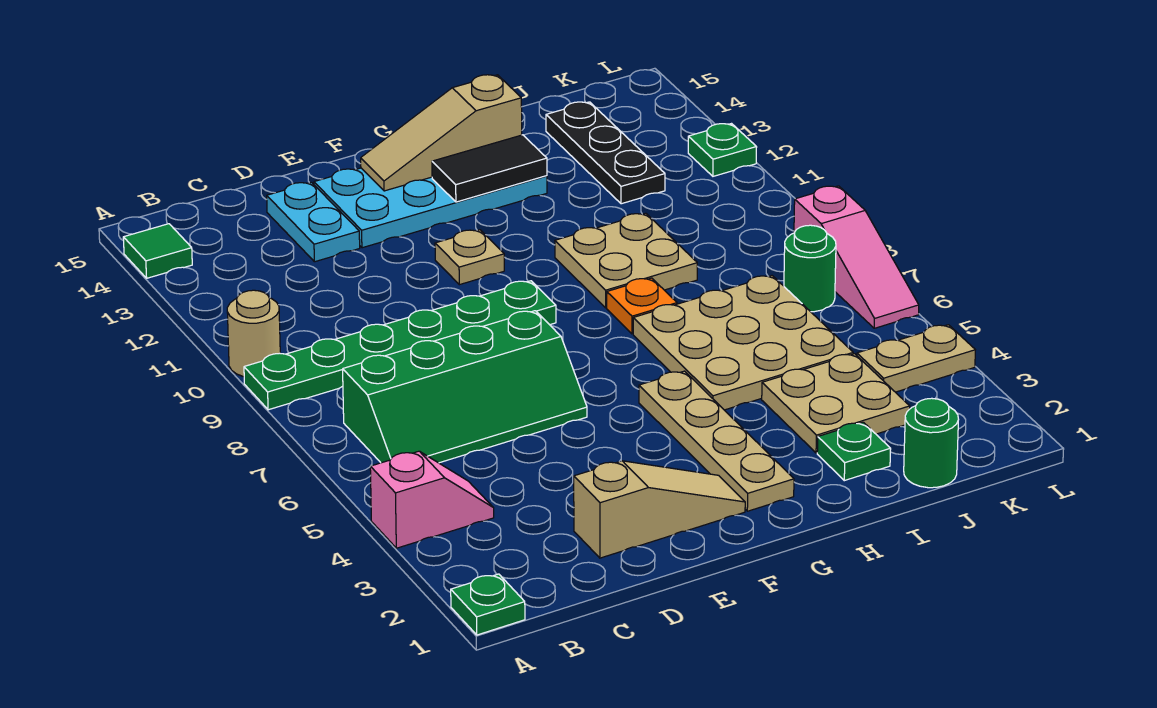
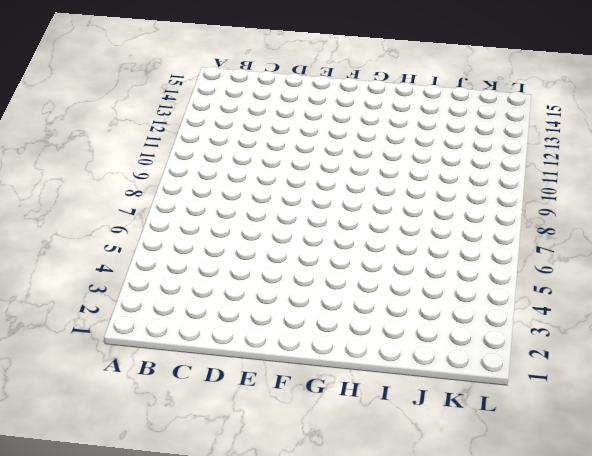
none -> green 1x1 plate [451,574,525,635]
none -> pink 1x2 slope [370,451,494,548]
none -> green 1x6 plate [244,281,556,410]

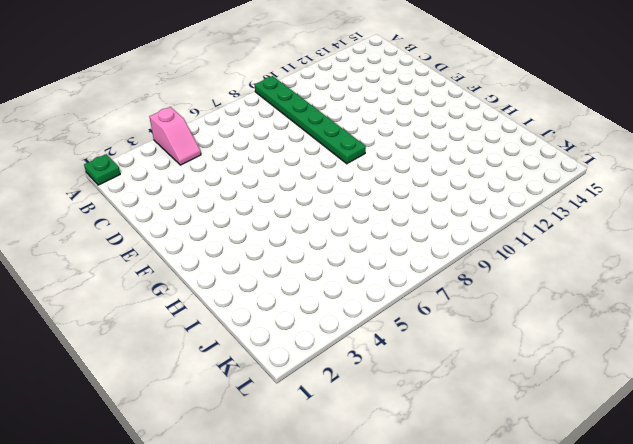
none -> tan 1x1 round brick [227,290,280,377]
none -> green 1x1 tile [123,224,192,278]
none -> green 2x4 slope [343,311,587,463]

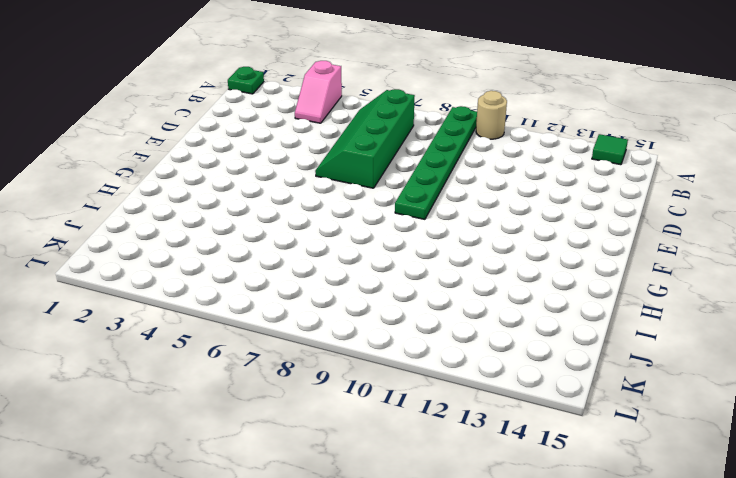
none -> tan 1x3 slope [574,461,745,558]
none -> cyan 1x2 plate [267,182,360,262]
none -> cyan 2x4 plate [314,168,547,248]

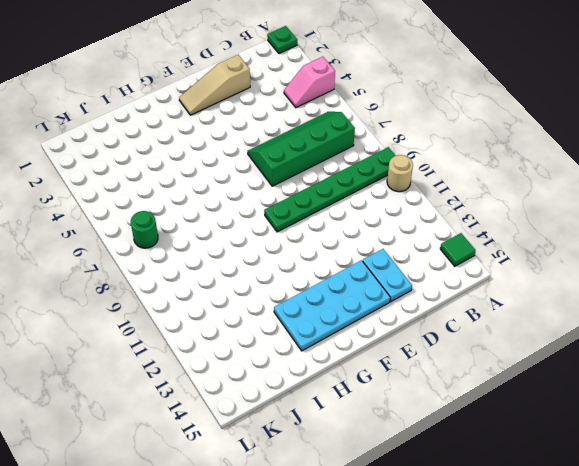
none -> tan 1x1 plate [435,230,504,285]
none -> tan 1x4 plate [639,371,794,511]
none -> tan 3x3 plate [633,276,853,410]

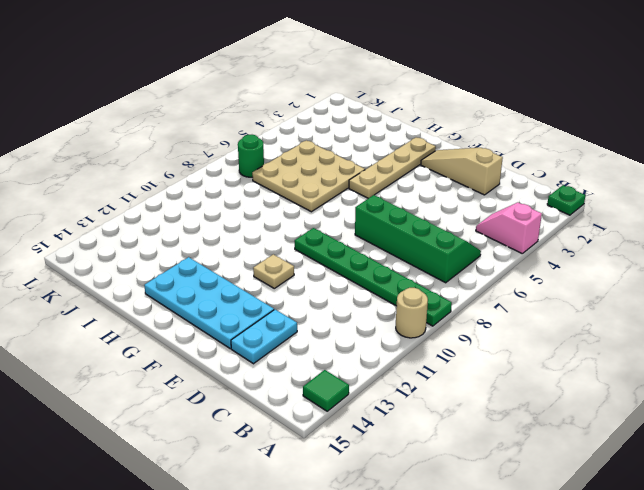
none -> orange 1x1 plate [607,278,677,334]
none -> tan 2x2 plate [555,213,697,308]
none -> green 1x1 plate [817,422,891,481]

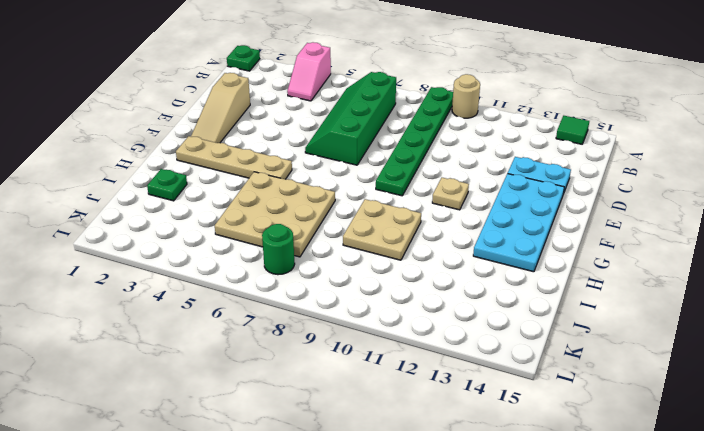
none -> orange 1x1 plate [607,278,677,334]
none -> tan 2x2 plate [762,354,910,453]
none -> green 1x1 round brick [904,398,959,488]

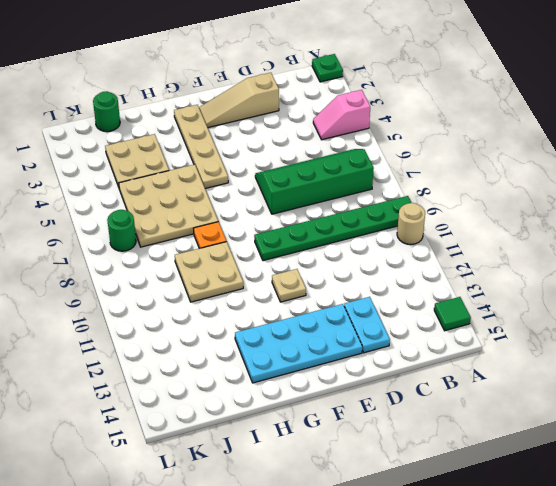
none -> green 1x1 plate [817,422,891,481]
none -> black 1x3 plate [546,102,665,204]
none -> tan 1x2 plate [857,325,975,392]

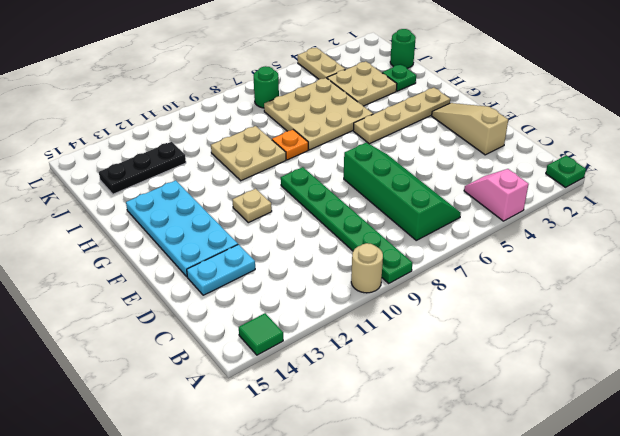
none -> pink 1x3 slope [794,186,919,328]
none -> green 1x1 plate [688,124,757,176]
none -> tan 1x3 slope [361,75,522,191]

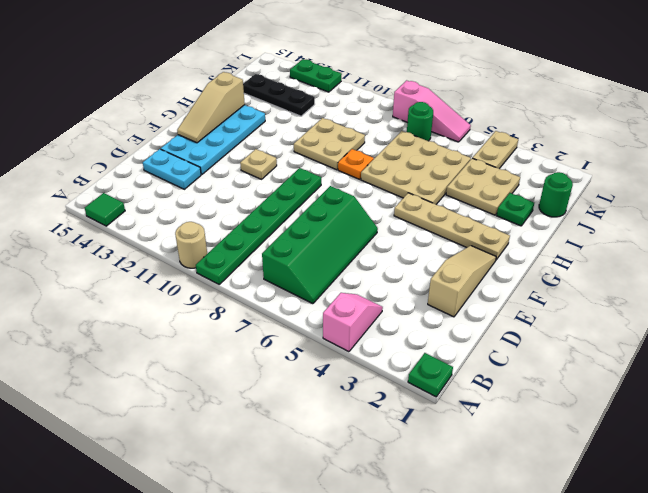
green 1x2 plate [290,59,342,92] -> green 1x1 plate [688,124,757,176]
none -> black 1x2 tile [432,135,547,202]

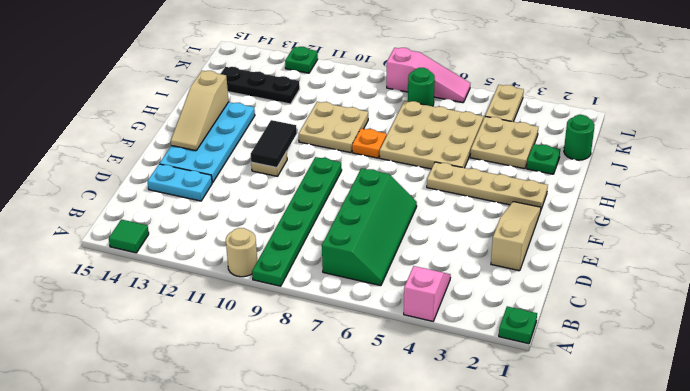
black 1x2 tile [251,120,297,168] -> black 1x2 tile moved to [432,135,547,202]

